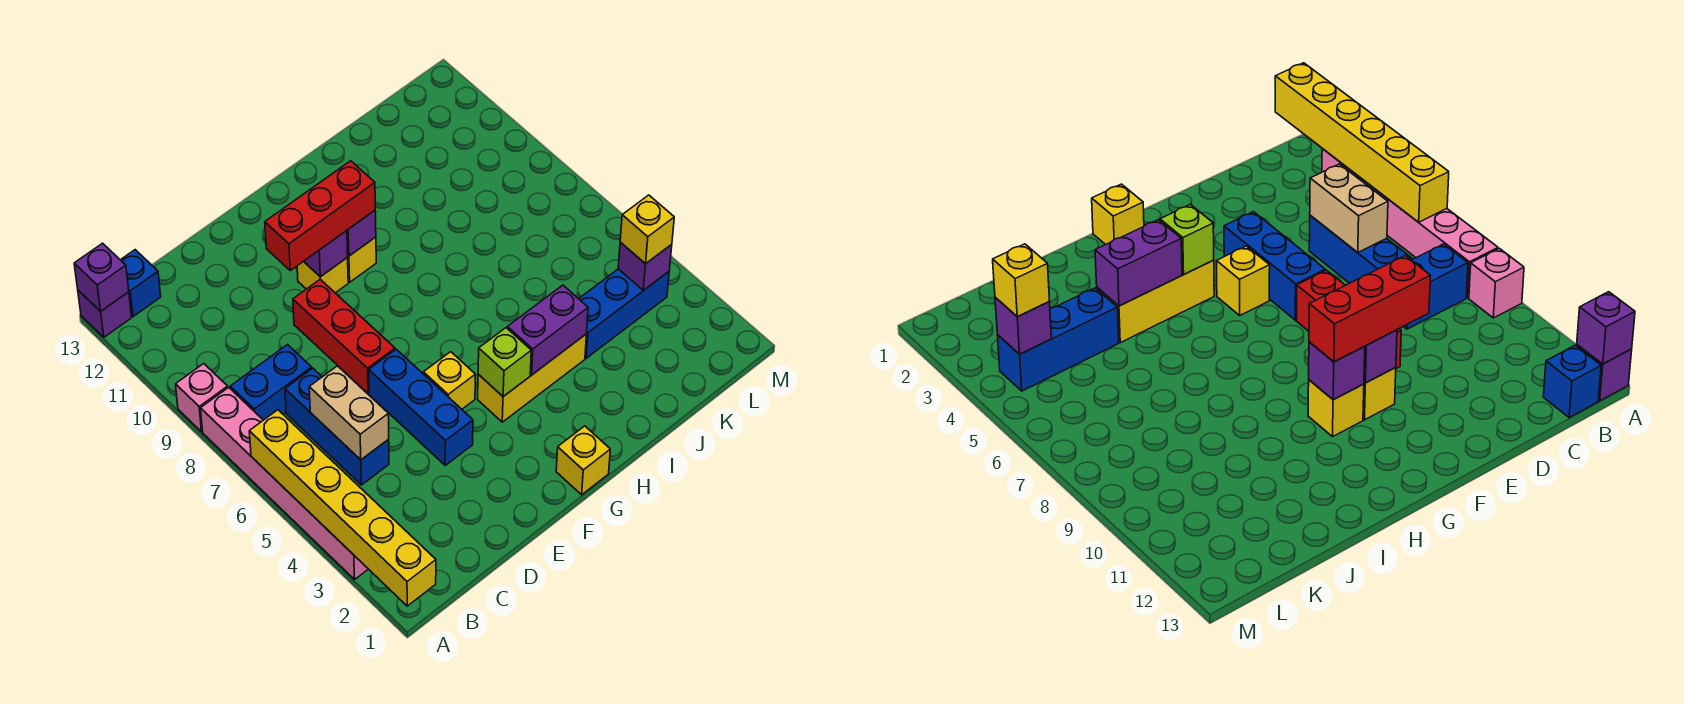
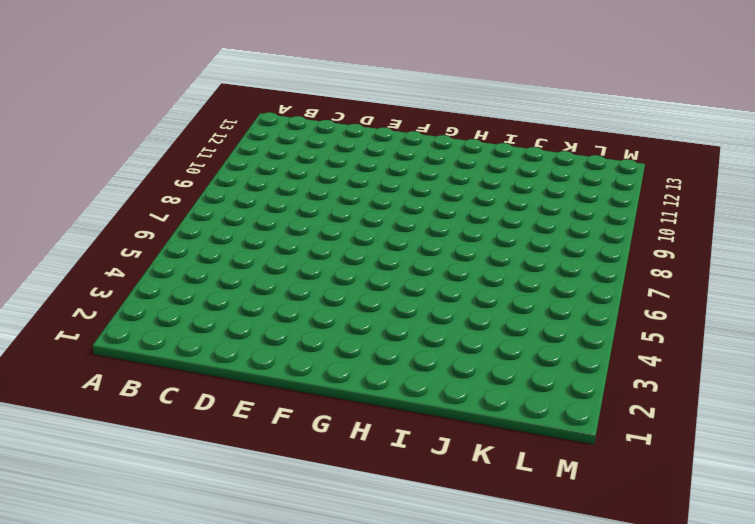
none -> pink 1x6 brick [201,387,368,579]
none -> pink 1x1 brick [176,364,228,432]
none -> purple 1x1 brick [78,290,132,337]

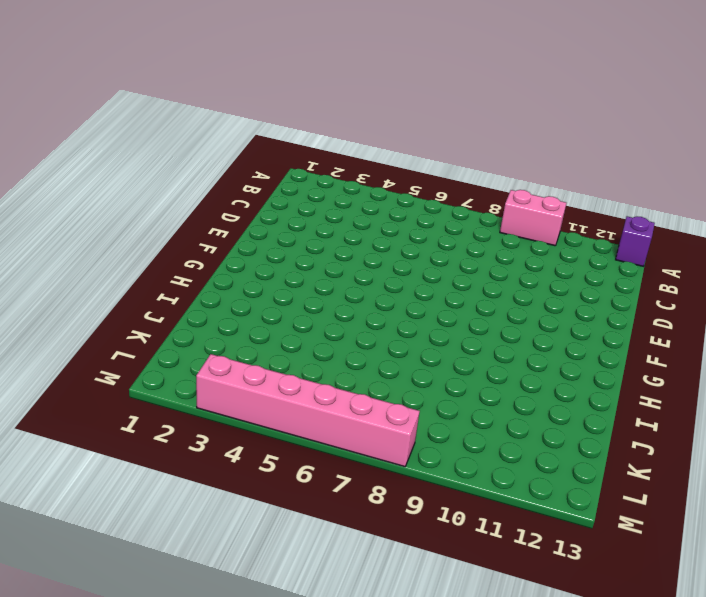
pink 1x2 brick [500,190,566,246] -> pink 1x1 brick [176,364,228,432]
pink 1x6 brick [196,354,420,467] -> pink 1x6 brick moved to [201,387,368,579]
none -> blue 1x2 brick [230,345,312,420]
none -> blue 1x1 brick [121,250,161,317]
none -> blue 1x3 brick [285,368,389,485]

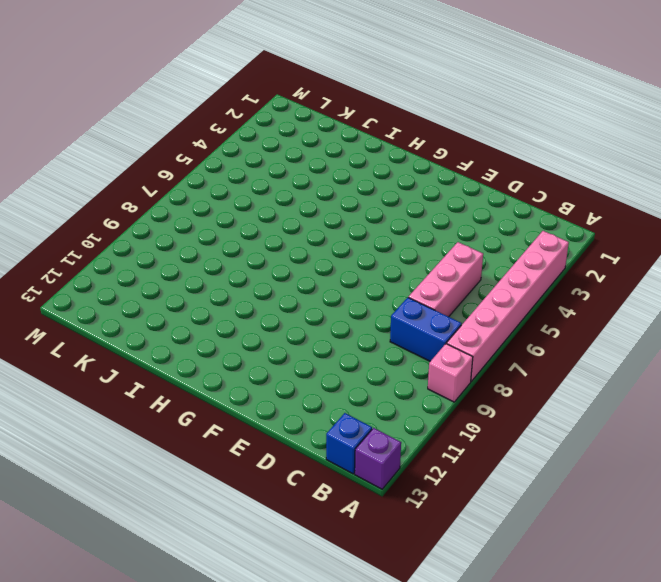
pink 1x3 brick [408,242,483,317] -> blue 1x3 brick [285,368,389,485]
none -> blue 1x3 brick [369,349,473,465]
none -> red 1x3 brick [293,279,395,394]
none -> yellow 1x1 brick [423,352,476,409]

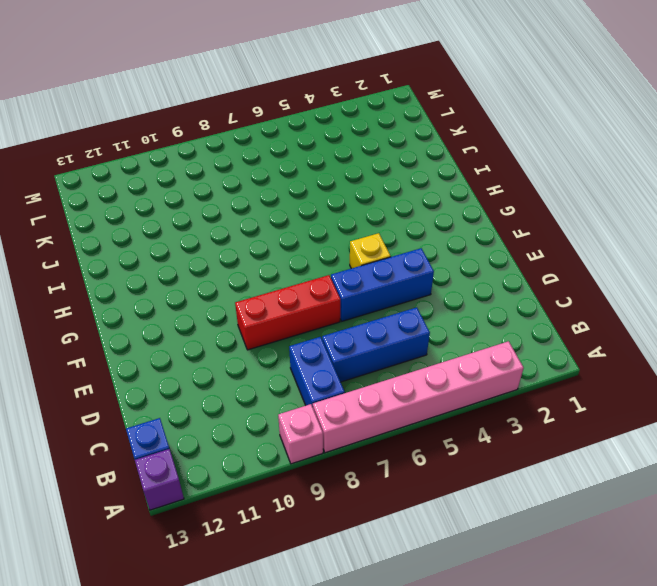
none -> yellow 1x1 brick [297,258,348,293]
none -> yellow 1x1 brick [556,426,610,495]
none -> yellow 1x3 brick [478,334,587,422]

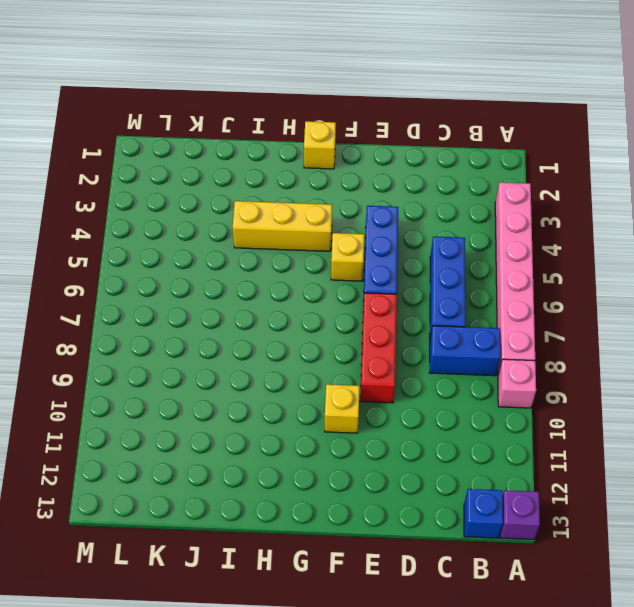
none -> yellow 1x1 brick [347,237,376,282]
none -> blue 1x3 brick [579,269,669,358]
none -> yellow 1x6 brick [249,410,436,606]

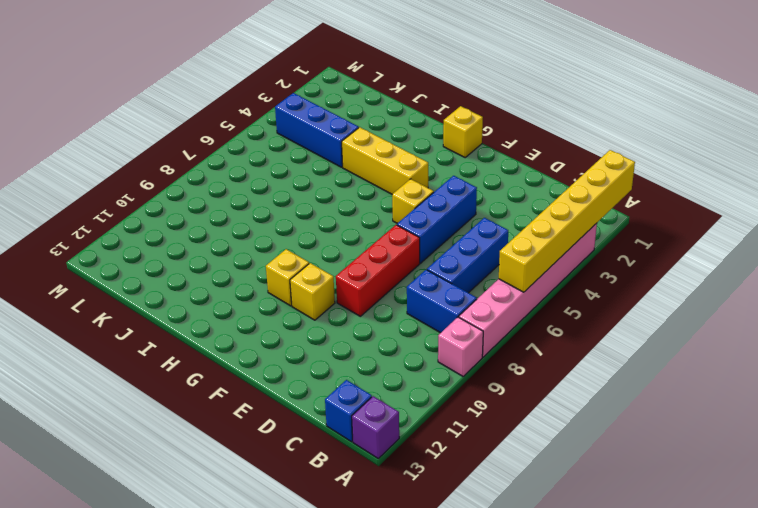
none -> purple 1x1 brick [74,243,129,311]
none -> tan 1x2 brick [309,366,389,460]
none -> purple 1x1 brick [304,231,348,277]

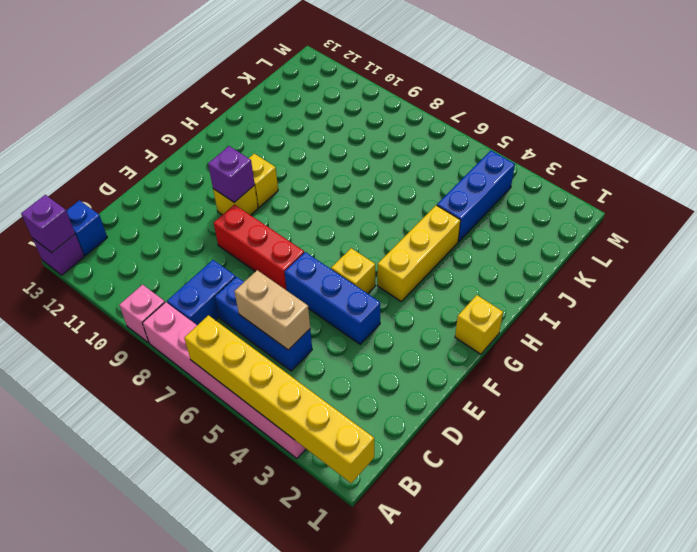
none -> lime 1x1 brick [478,328,531,396]
none -> purple 1x1 brick [347,210,376,256]
none -> purple 1x2 brick [507,285,588,375]

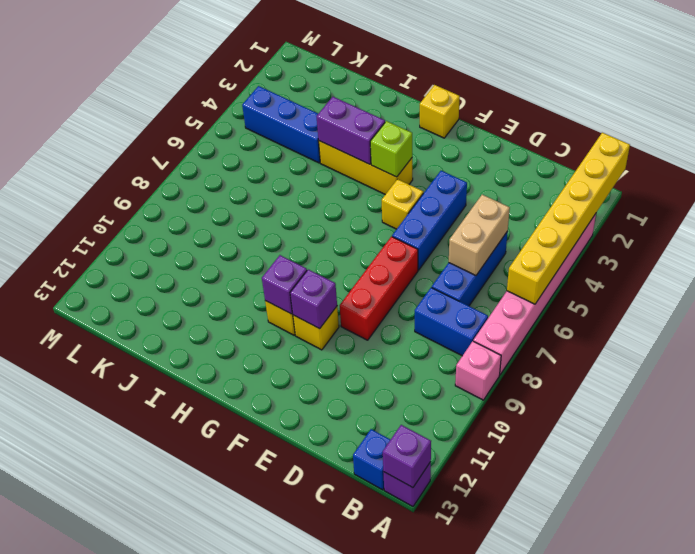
none -> purple 1x1 brick [618,242,672,290]
none -> red 1x3 brick [265,161,375,270]
none -> yellow 1x1 brick [620,195,674,264]

